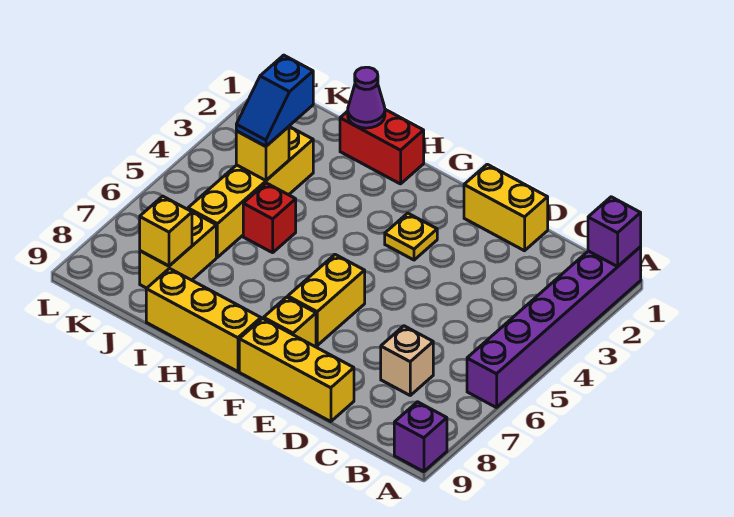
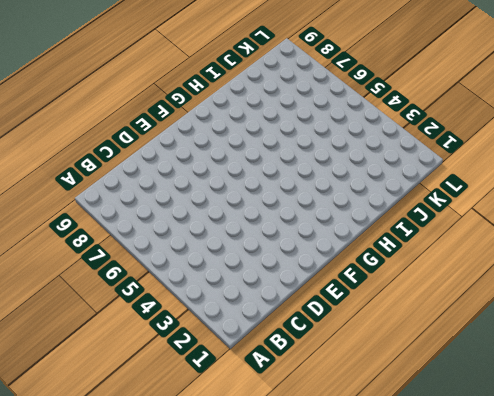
none -> purple 1x6 brick [467,247,641,408]
none -> purple 1x1 brick [394,402,447,472]
none -> tan 1x1 brick [381,326,433,395]

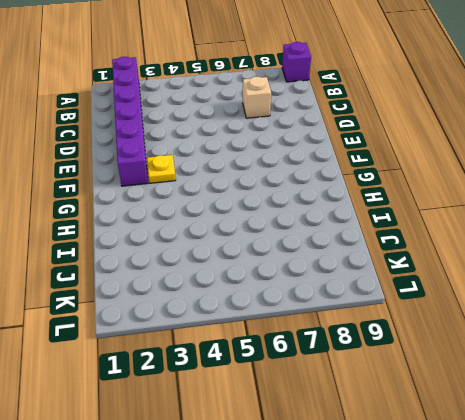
purple 1x6 brick [112,57,148,186] -> purple 1x6 brick turned to [467,247,641,408]
none -> yellow 1x2 brick [464,164,548,251]
none -> yellow 1x3 brick [239,319,354,422]
none -> yellow 1x2 brick [288,255,365,345]

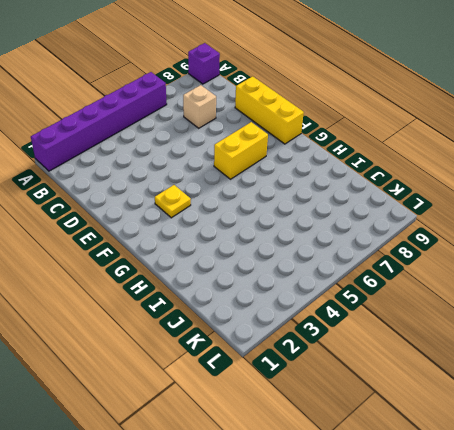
none -> yellow 1x2 brick [464,164,548,251]
none -> yellow 1x1 brick [264,297,316,347]
none -> yellow 1x3 brick [146,268,261,372]

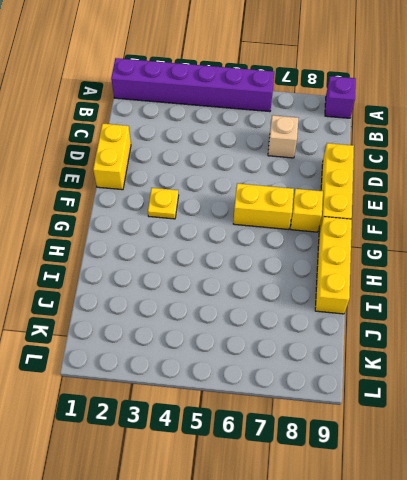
none -> red 1x2 brick [340,109,424,184]
none -> red 1x1 brick [243,183,296,253]
none -> yellow 1x4 brick [188,127,313,257]

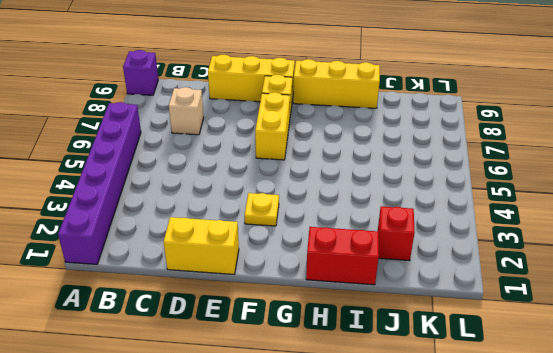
red 1x1 brick [378,206,415,261] -> red 1x1 brick moved to [243,183,296,253]
none -> yellow 1x4 brick [188,127,313,257]
none -> yellow 1x2 brick [140,212,216,288]
none -> purple 1x1 brick [588,197,641,267]

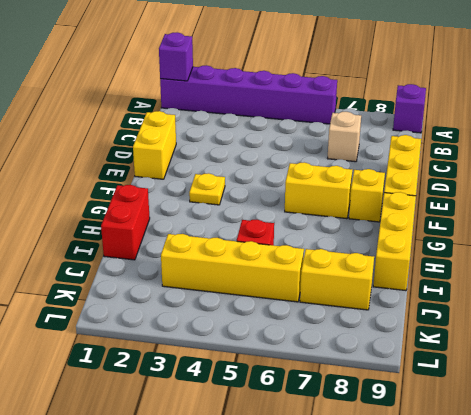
none -> purple 1x1 cone [348,67,385,128]
none -> yellow 1x1 brick [236,127,289,180]
none -> yellow 1x1 brick [140,196,192,266]

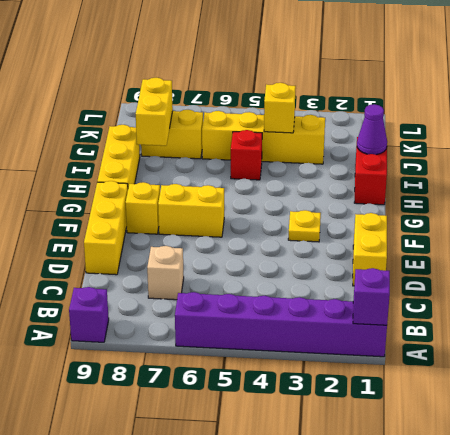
yellow 1x2 brick [136,78,173,146] -> yellow 1x1 brick [140,196,192,266]
none -> blue 1x2 slope [236,55,313,146]

